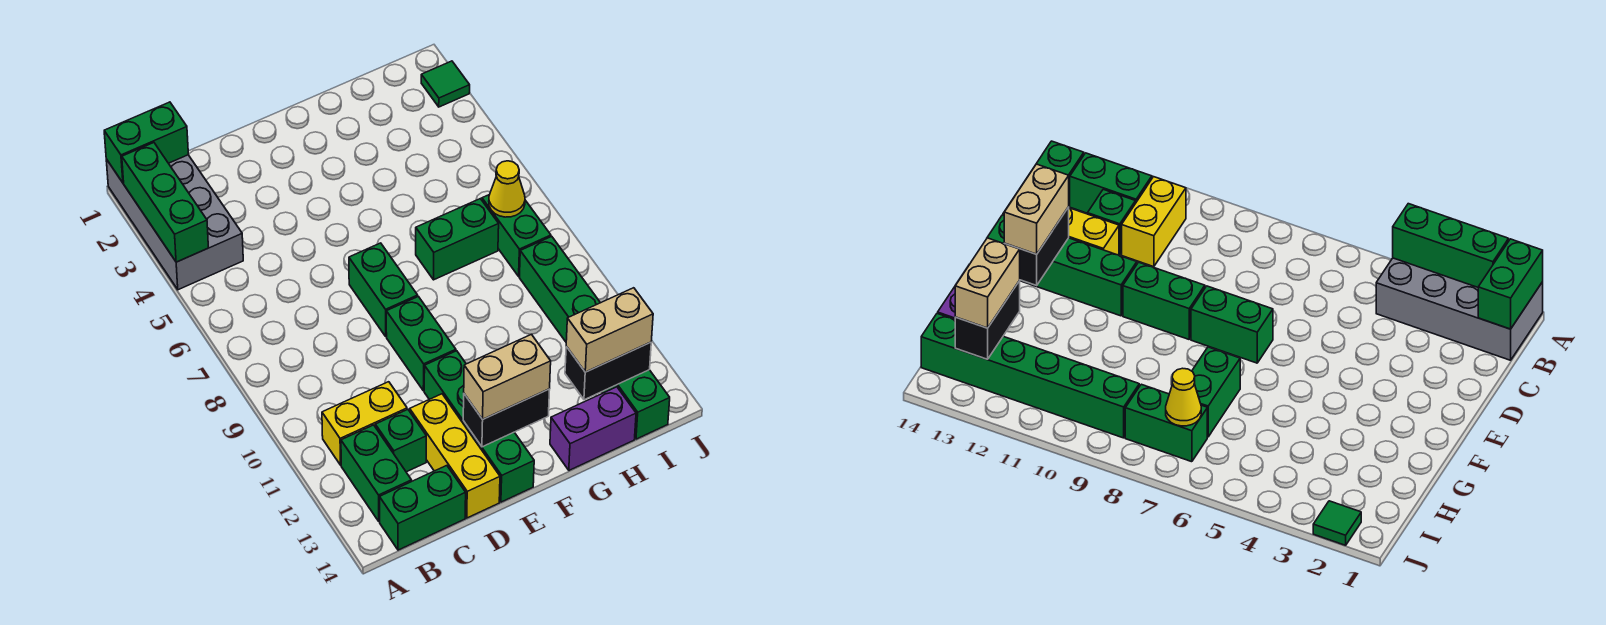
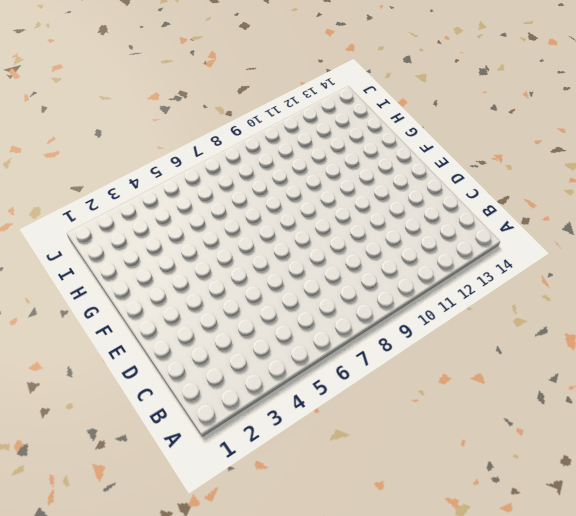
none -> grey 2x4 brick [106,155,243,290]
none -> yellow 1x2 brick [322,382,407,465]
none -> green 1x2 brick [341,425,412,521]

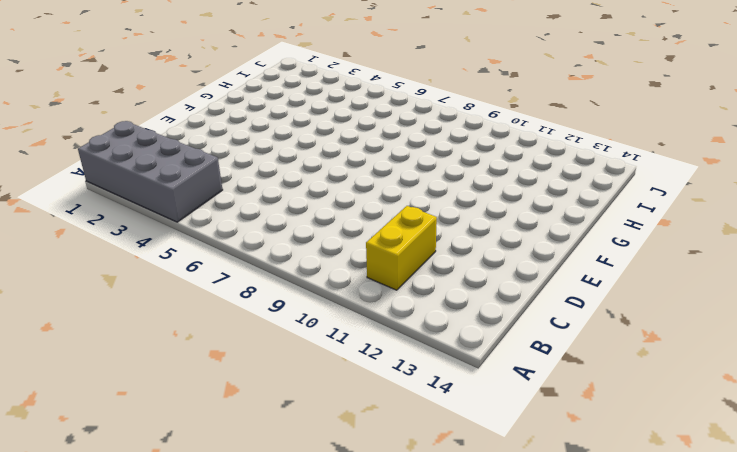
none -> green 1x2 brick [341,425,412,521]
none -> green 1x2 brick [379,466,466,550]
none -> green 1x1 brick [375,409,426,472]

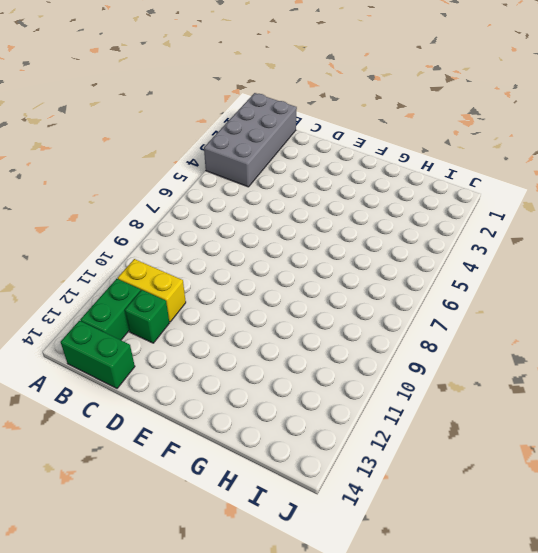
none -> yellow 1x3 brick [410,394,500,518]
none -> green 1x2 brick [349,243,418,336]
none -> green 1x2 brick [386,296,456,391]

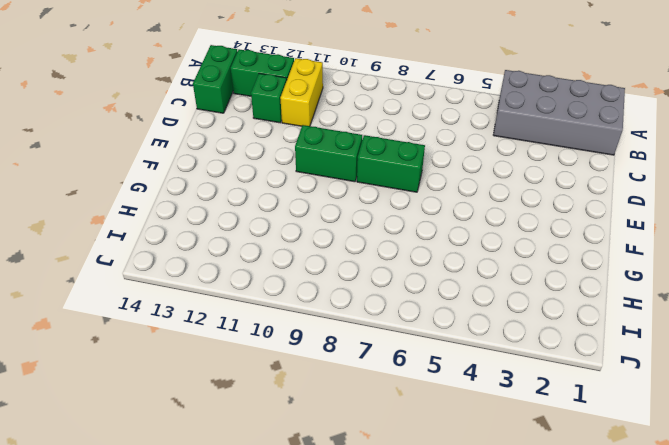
none -> yellow 1x3 brick [410,394,500,518]
none -> green 1x4 brick [424,351,534,502]
none -> green 1x2 brick [416,199,499,280]

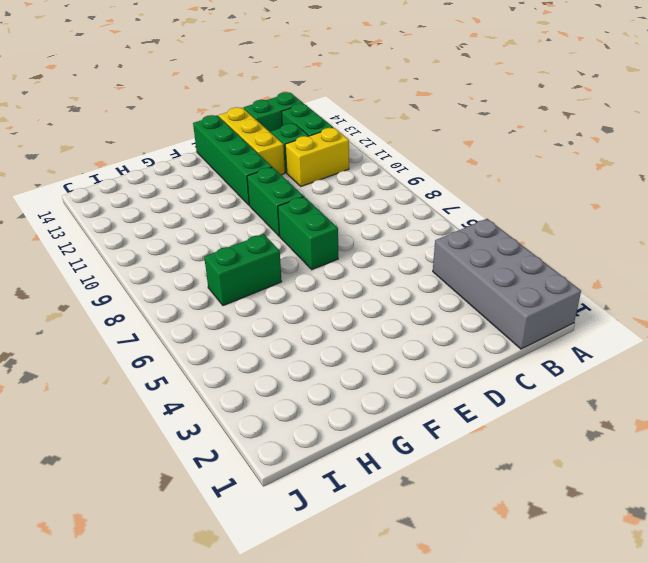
none -> purple 1x2 brick [550,387,636,470]
none -> green 1x2 brick [482,194,551,276]
none -> green 1x6 brick [520,236,670,439]

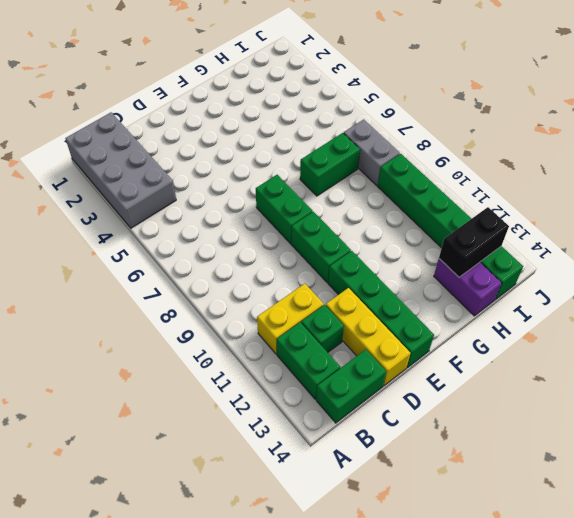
purple 1x2 brick [434,259,502,316] -> purple 1x2 brick turned to [550,387,636,470]
grey 1x2 brick [344,119,400,186] -> green 1x2 brick [482,194,551,276]
none -> green 1x1 tile [421,61,470,107]
none -> green 1x2 brick [104,102,188,183]
none -> green 1x3 brick [122,143,208,262]

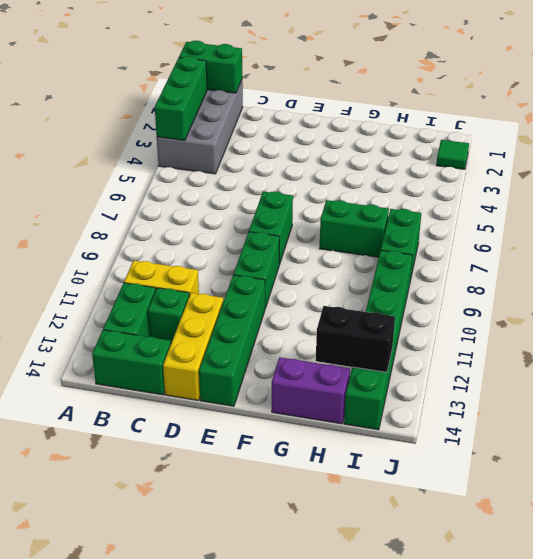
none -> black 1x2 brick [463,389,550,447]
none -> yellow 1x1 cone [489,161,525,217]
none -> tan 1x2 brick [464,334,551,419]

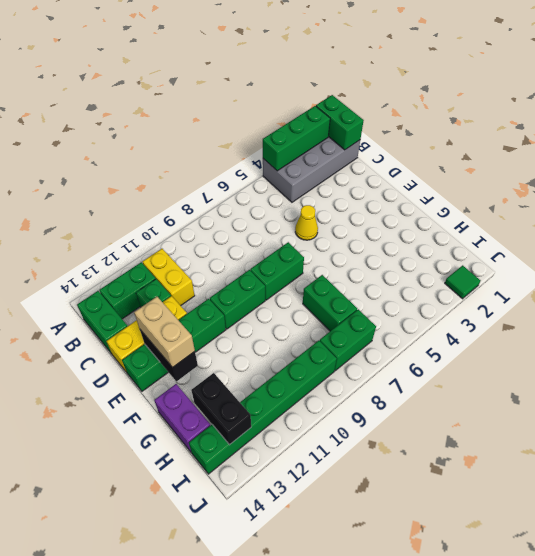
yellow 1x1 cone [295,205,318,240] -> yellow 1x1 cone moved to [489,161,525,217]
none -> tan 1x2 brick [566,288,653,372]

